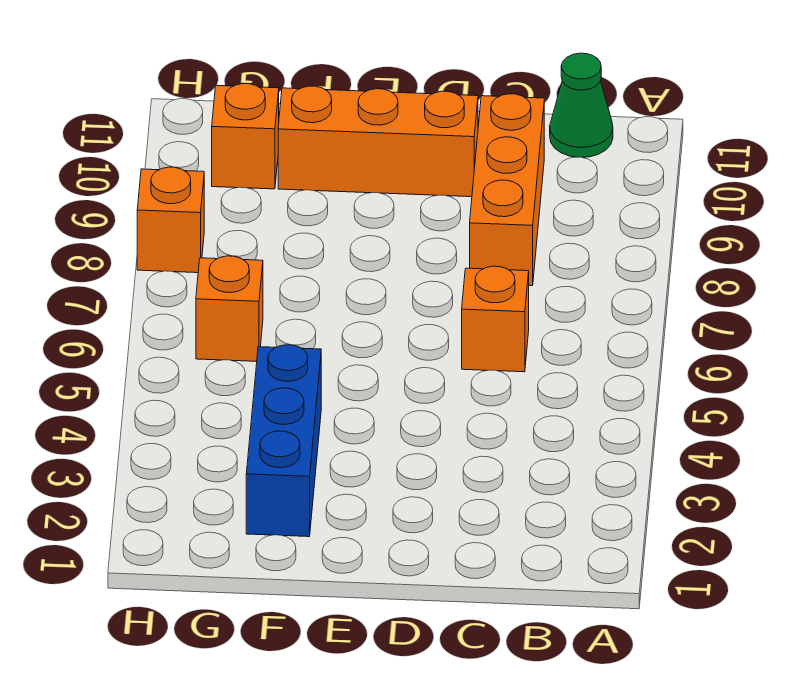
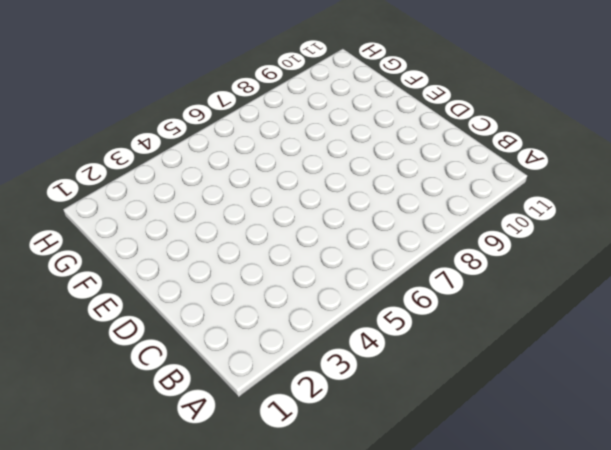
none -> green 1x1 cone [550,53,613,157]
none -> orange 1x1 brick [462,266,529,372]

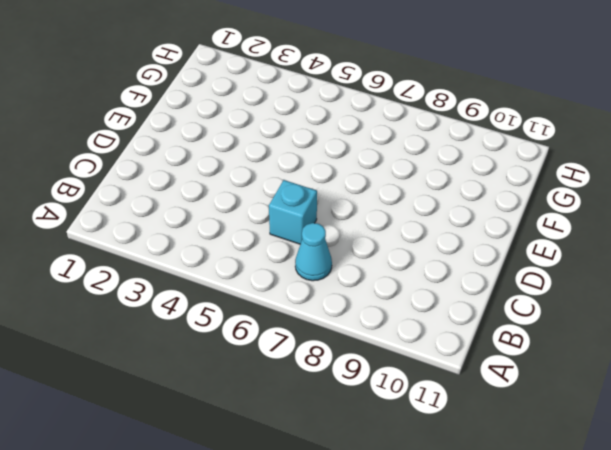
cyan 1x1 cone [295,223,332,281] -> none
cyan 1x1 brick [269,180,317,244] -> orange 1x1 brick [462,266,529,372]
none -> green 1x1 cone [550,53,613,157]
none -> orange 1x3 brick [470,94,544,286]

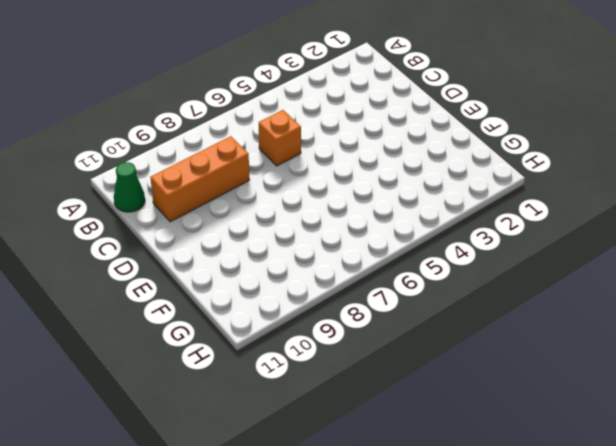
none -> orange 1x3 brick [278,86,478,197]
none -> blue 1x3 brick [246,345,321,537]

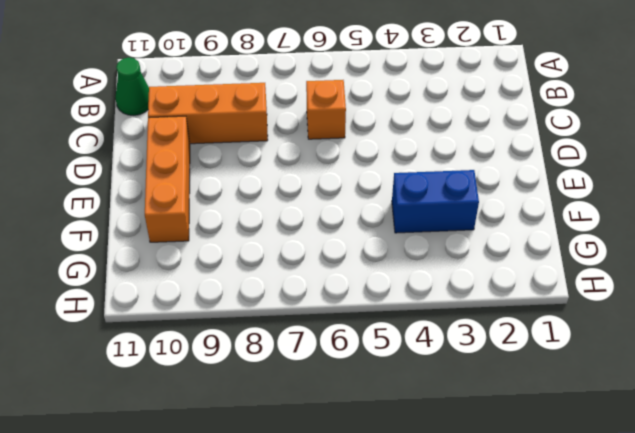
blue 1x2 brick [392,170,479,233] -> blue 1x3 brick [246,345,321,537]
none -> orange 1x1 brick [196,256,263,361]
none -> orange 1x1 brick [212,84,279,189]

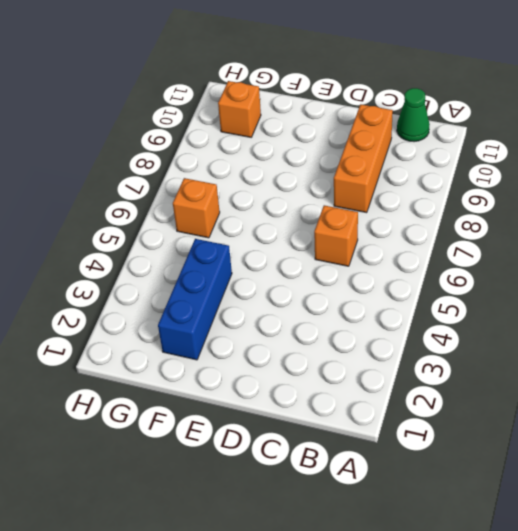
none -> orange 1x3 brick [278,86,478,197]
none -> orange 1x1 brick [137,167,204,273]

